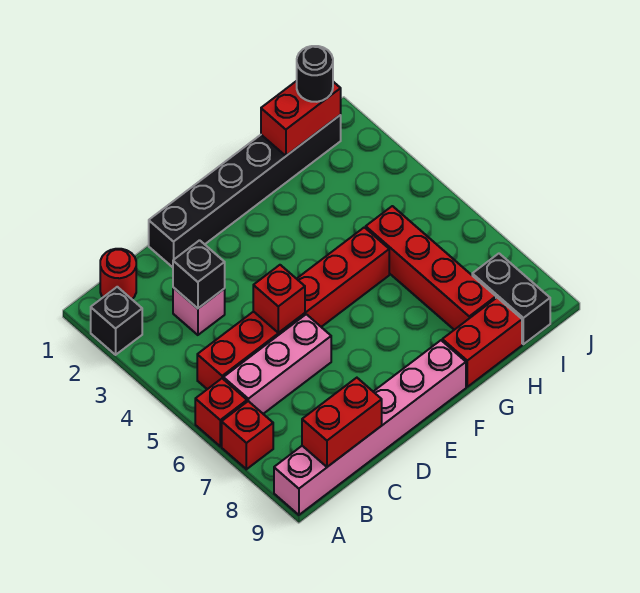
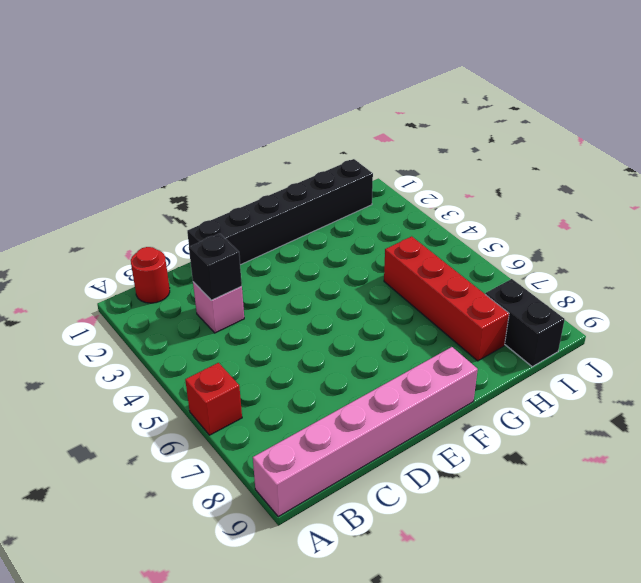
none -> black 1x1 brick [91,287,142,355]
none -> red 1x1 brick [222,401,273,469]
none -> red 1x6 brick [197,227,389,389]

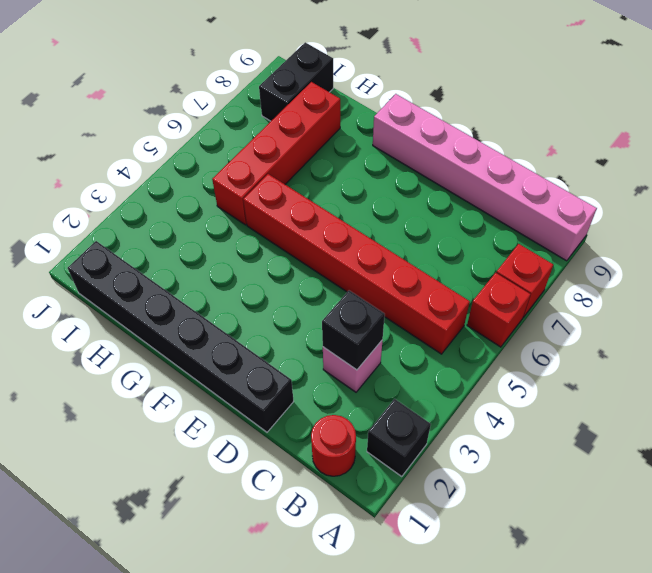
none -> pink 1x3 brick [223,314,331,414]
none -> red 1x2 brick [442,298,522,387]
none -> red 1x2 brick [302,378,382,467]

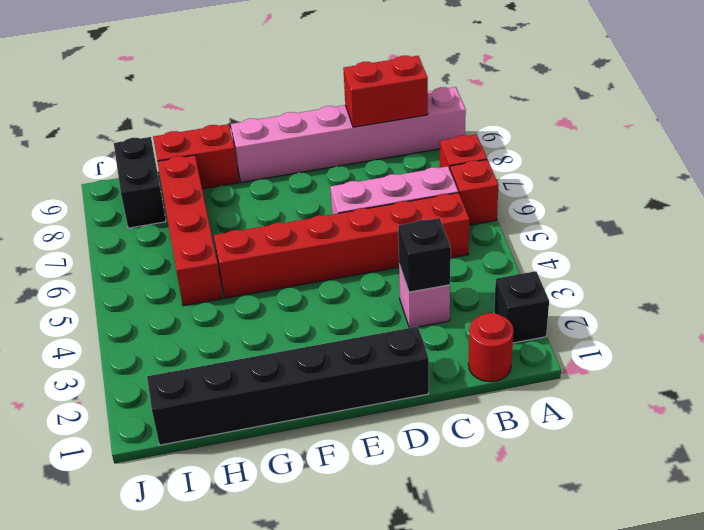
none -> red 1x1 brick [253,265,305,333]
none -> red 1x2 brick [261,81,341,156]
none -> black 1x1 round brick [297,46,333,102]

